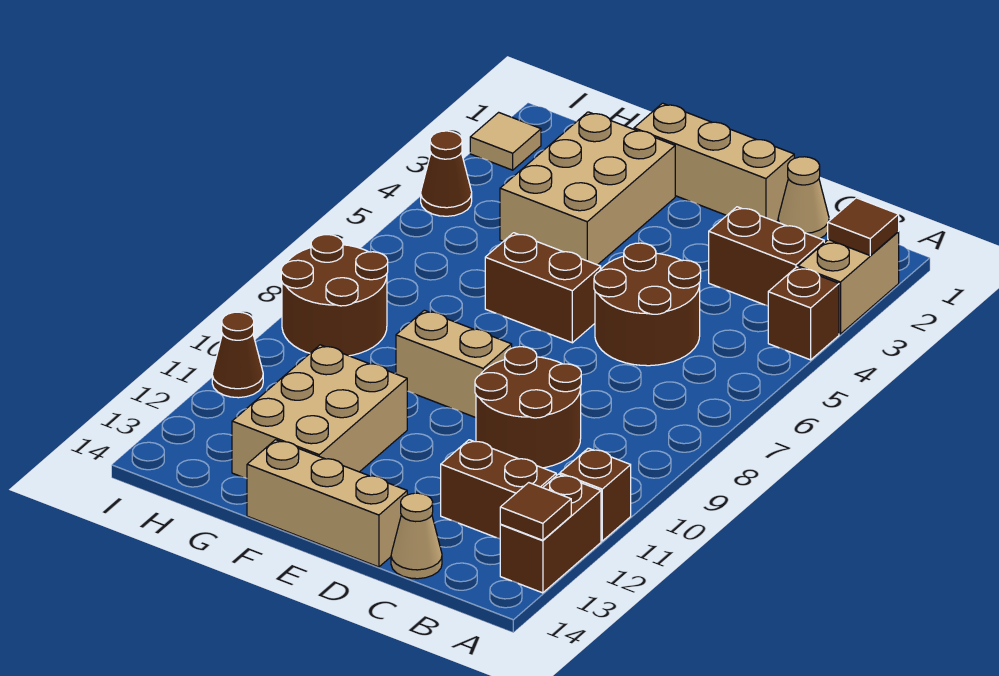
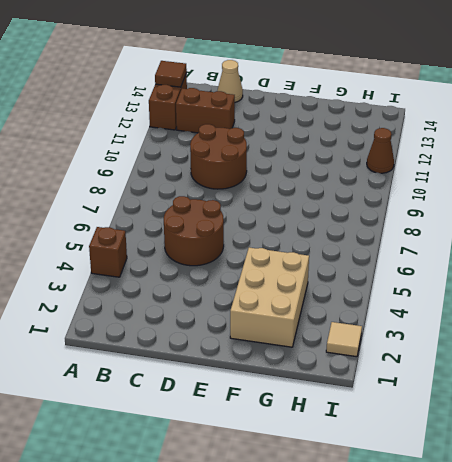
none -> tan 1x2 brick [798,232,899,334]
none -> brown 1x1 brick [560,448,631,541]
none -> brown 1x2 brick [709,207,824,306]

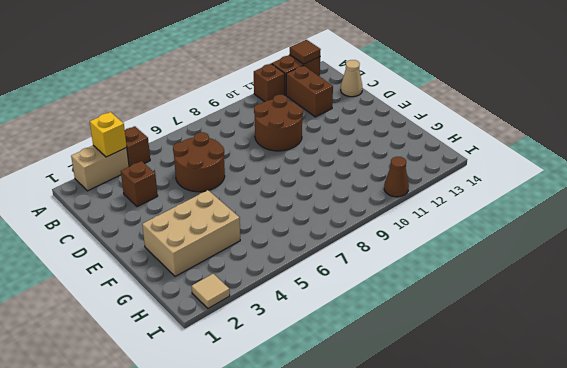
yellow 1x1 brick [90,112,127,157] -> none
brown 1x1 brick [121,161,158,207] -> brown 1x2 brick [709,207,824,306]
none -> tan 1x1 cone [778,157,829,238]
none -> tan 1x3 brick [634,103,794,222]
none -> tan 1x3 brick [247,440,407,567]

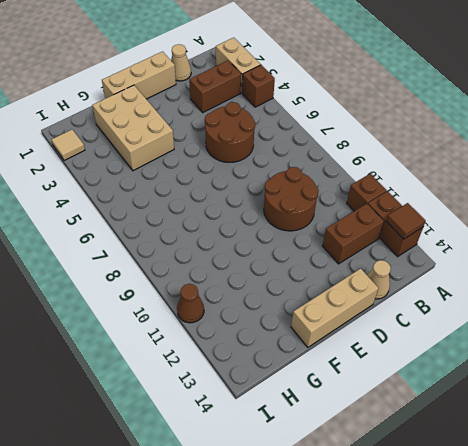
none -> brown 1x2 brick [485,233,601,343]
none -> tan 1x2 brick [396,310,512,418]
none -> tan 2x3 brick [232,345,407,478]

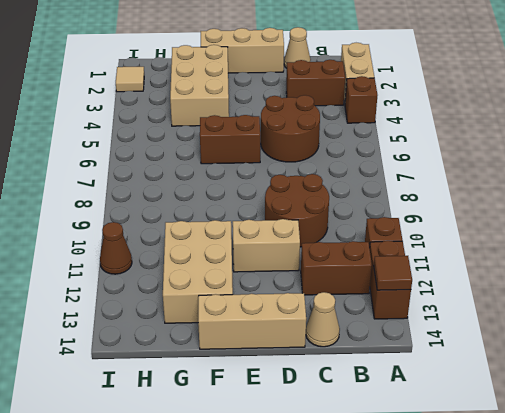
tan 1x2 brick [233,219,300,272] -> tan 1x2 brick moved to [396,310,512,418]
none -> brown 2x2 round brick [281,235,388,356]
none -> brown 1x1 cone [421,131,472,216]
none -> brown 1x1 tile [828,198,899,255]

